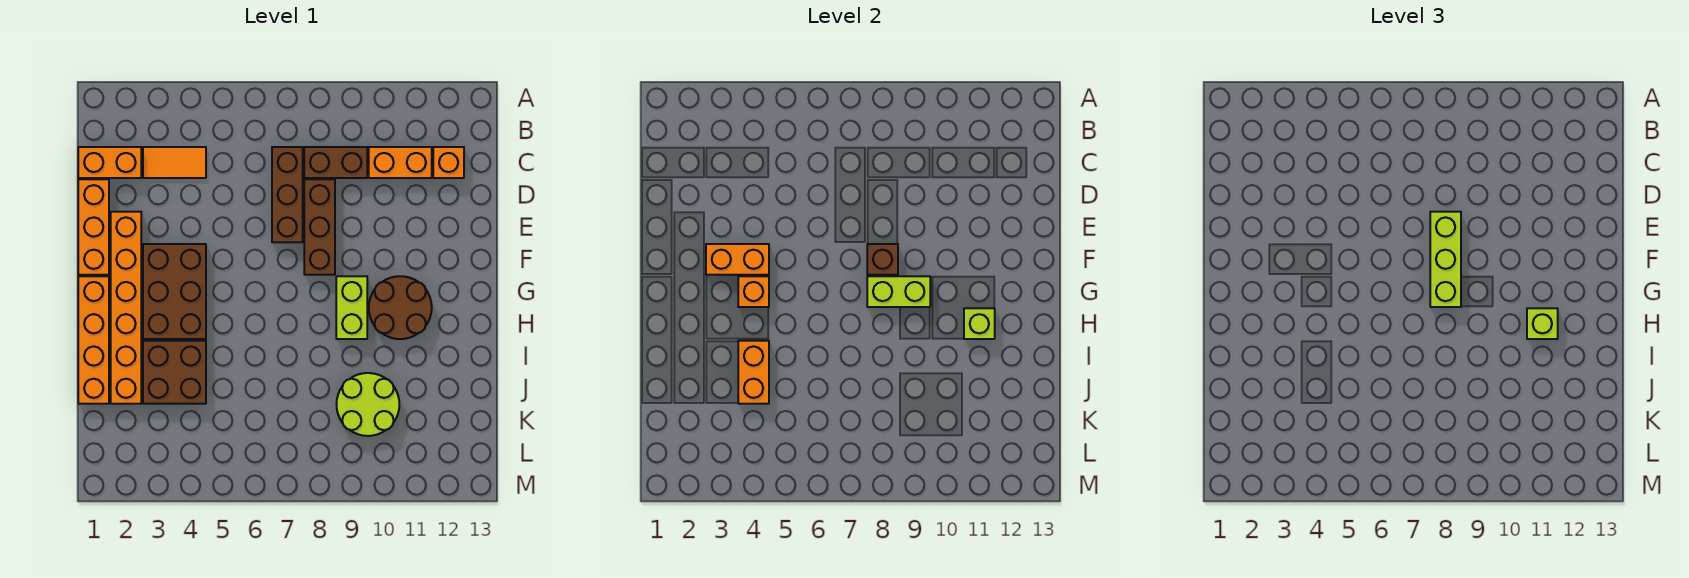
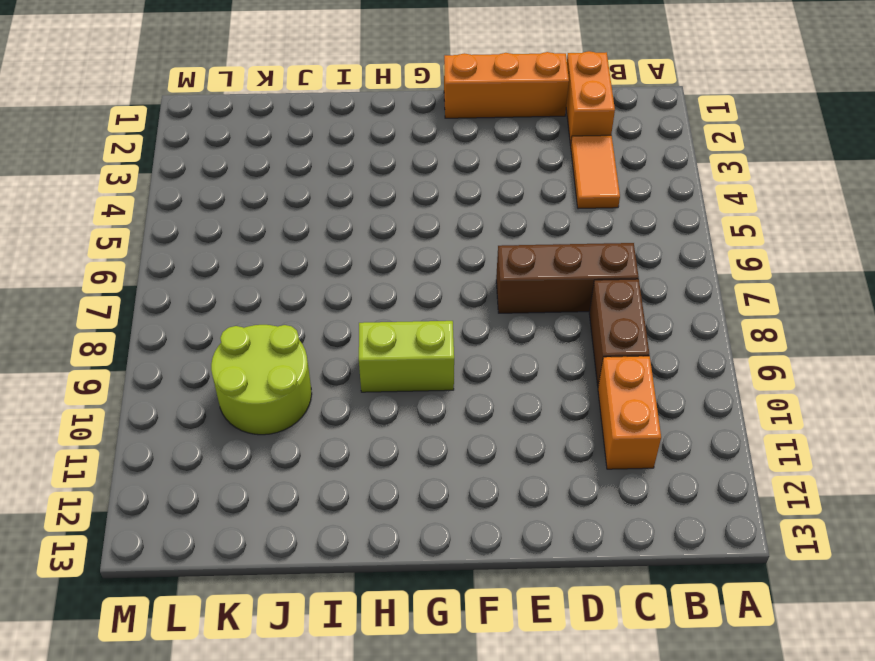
none -> orange 1x1 brick [433,147,464,178]
none -> brown 1x3 brick [304,179,335,275]
none -> orange 1x6 brick [111,212,141,404]

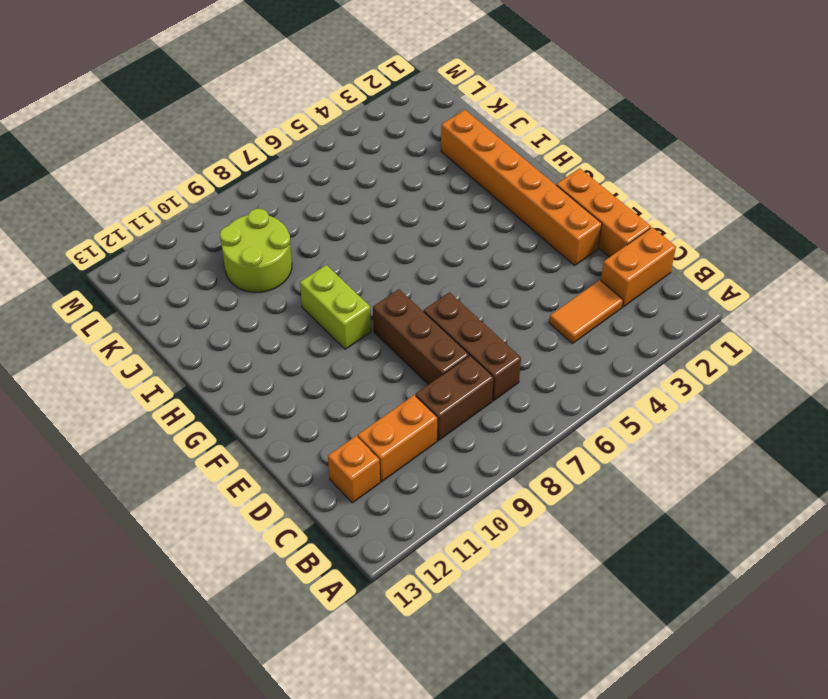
none -> brown 2x3 brick [143,244,206,339]
none -> orange 1x4 brick [78,276,109,404]
none -> brown 2x2 round brick [369,276,432,339]

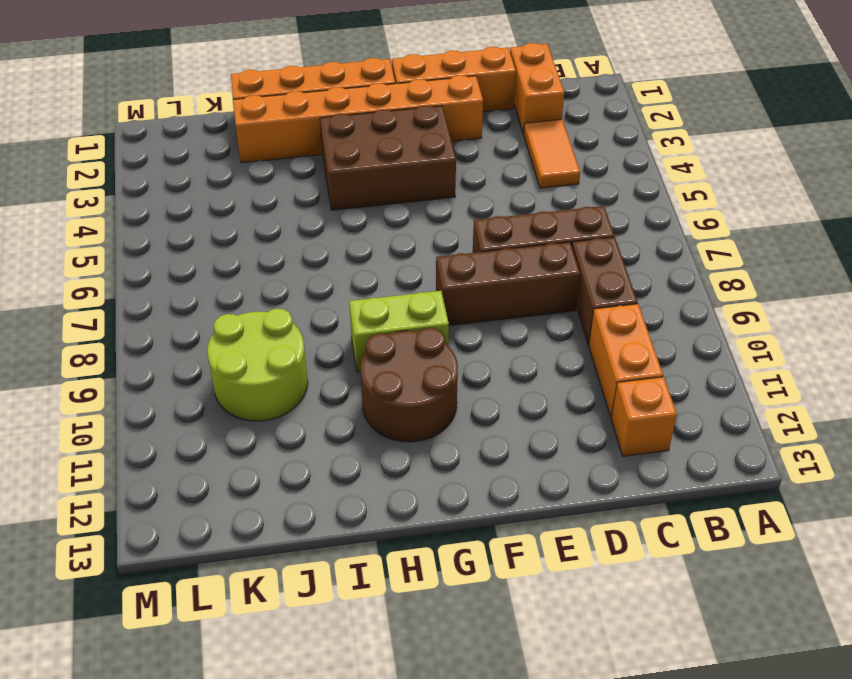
none -> brown 2x2 brick [143,341,206,404]
none -> orange 1x2 brick [706,244,769,275]
none -> brown 1x1 brick [867,244,898,275]

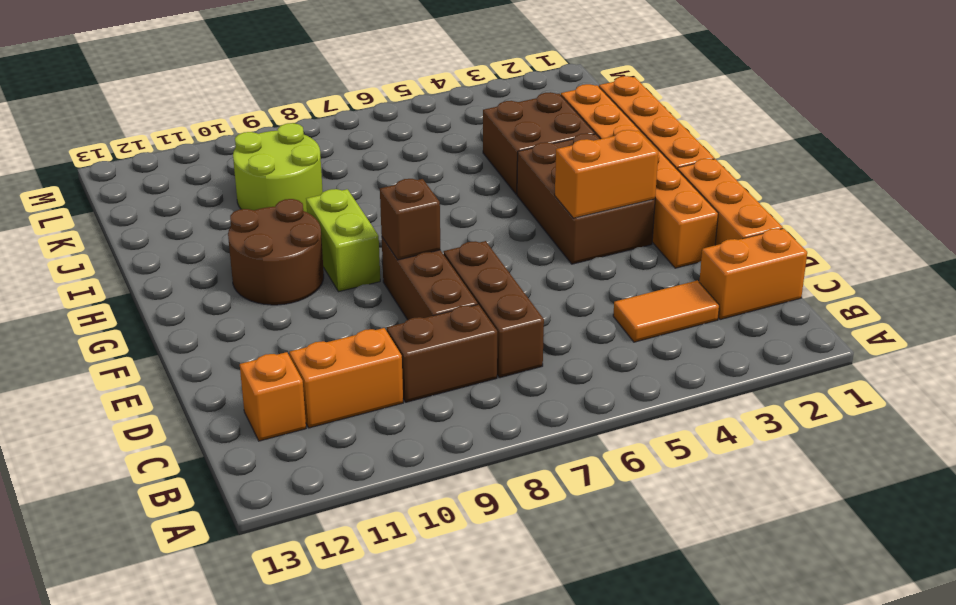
none -> orange 1x1 brick [738,276,769,307]
none -> lime 1x2 brick [867,276,930,307]
none -> lime 1x1 brick [964,308,995,339]

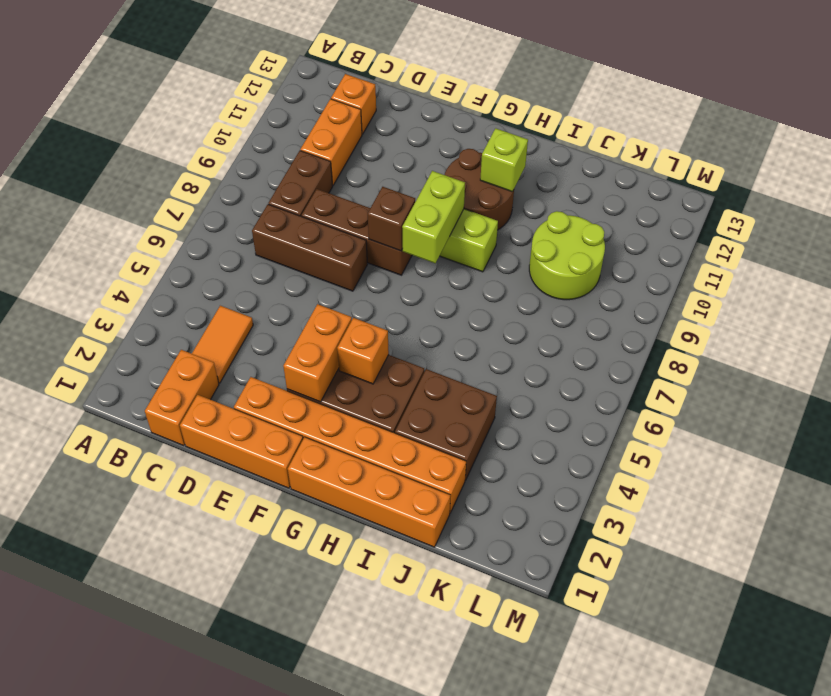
none -> orange 1x2 brick [738,341,769,404]
none -> lime 1x3 brick [1430,212,1461,307]
none -> lime 1x1 brick [1527,308,1558,339]

